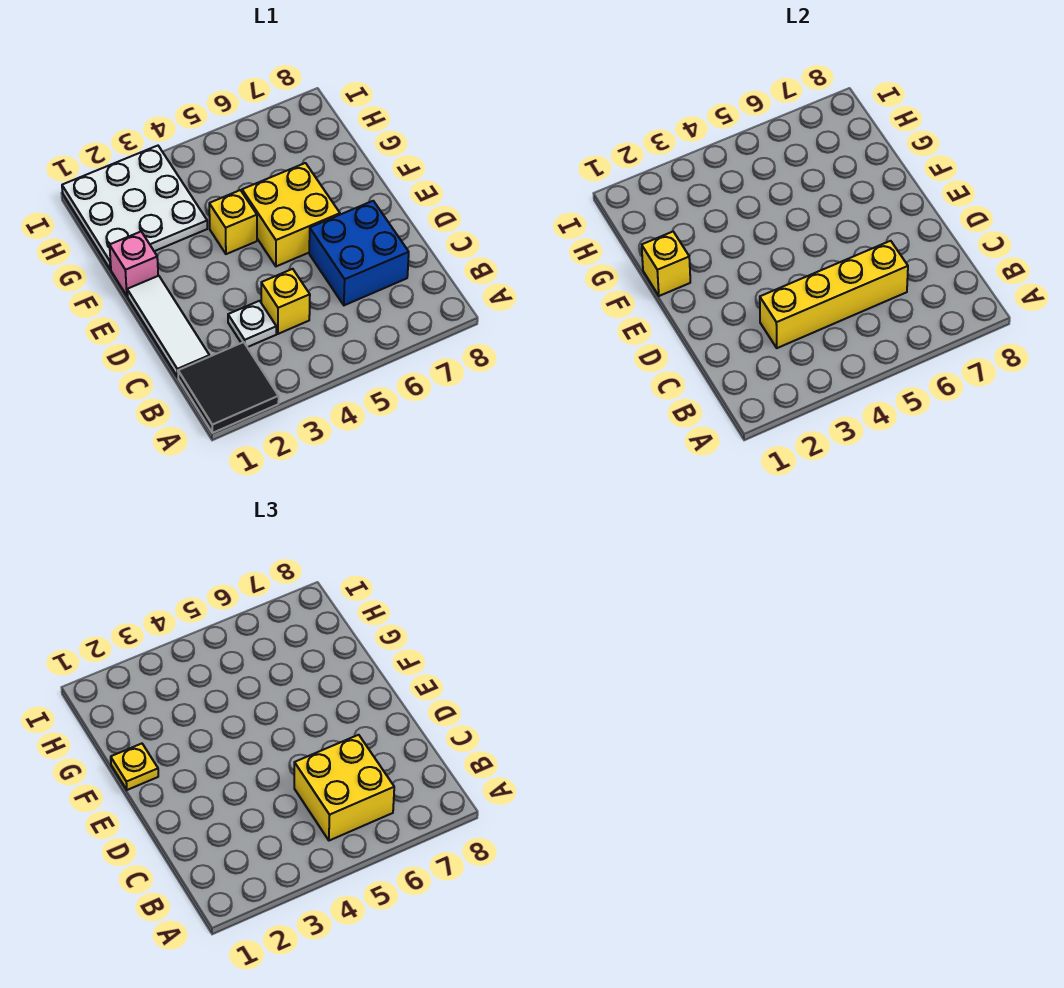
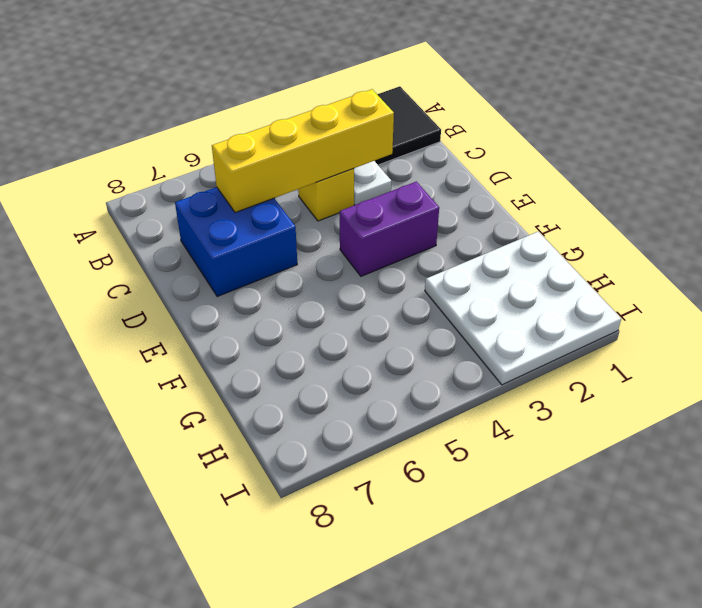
purple 1x2 brick [340,182,439,276] -> none
none -> white 1x3 tile [127,276,209,377]
none -> yellow 2x2 brick [242,163,340,266]
none -> pink 1x1 brick [110,232,158,296]

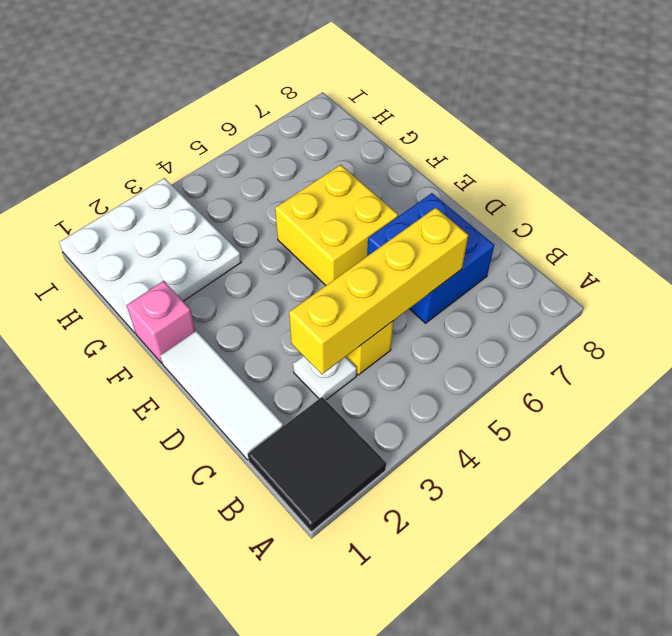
none -> yellow 1x1 brick [209,190,257,254]
none -> yellow 1x1 brick [642,232,690,296]
none -> yellow 2x2 brick [294,735,394,841]

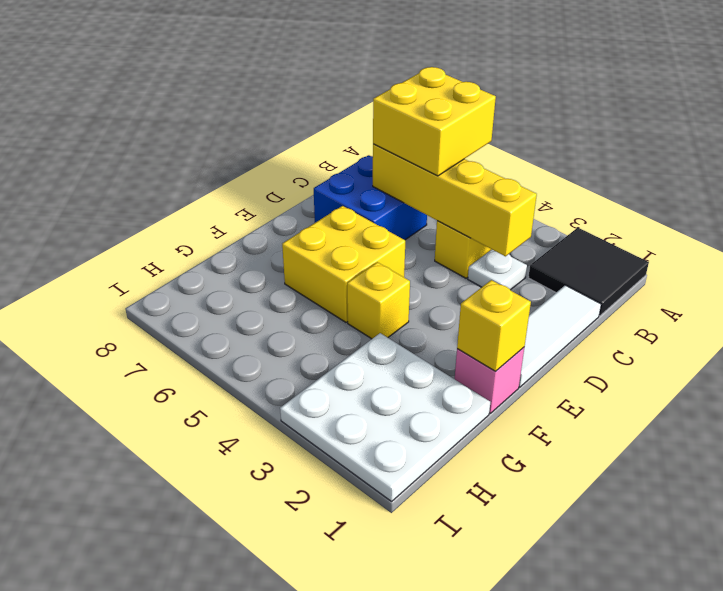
none -> yellow 1x1 plate [111,744,158,790]

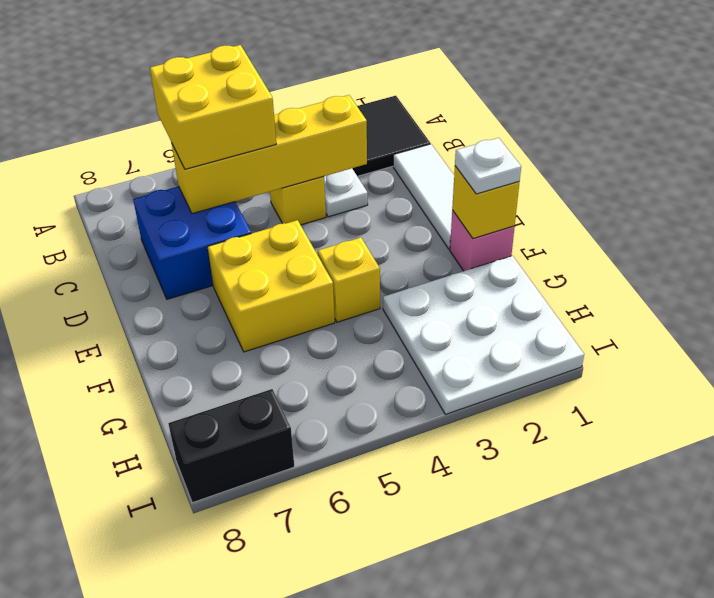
white 1x1 plate [455,138,521,194] -> yellow 1x1 plate [111,744,158,790]
black 1x2 brick [168,389,294,503] -> none

